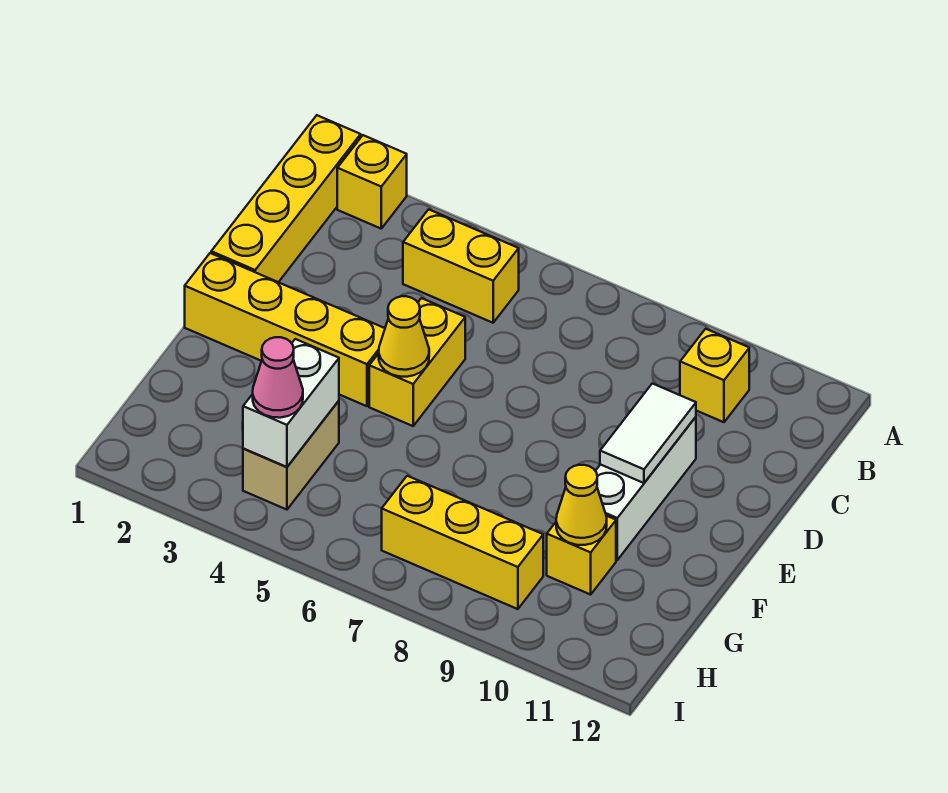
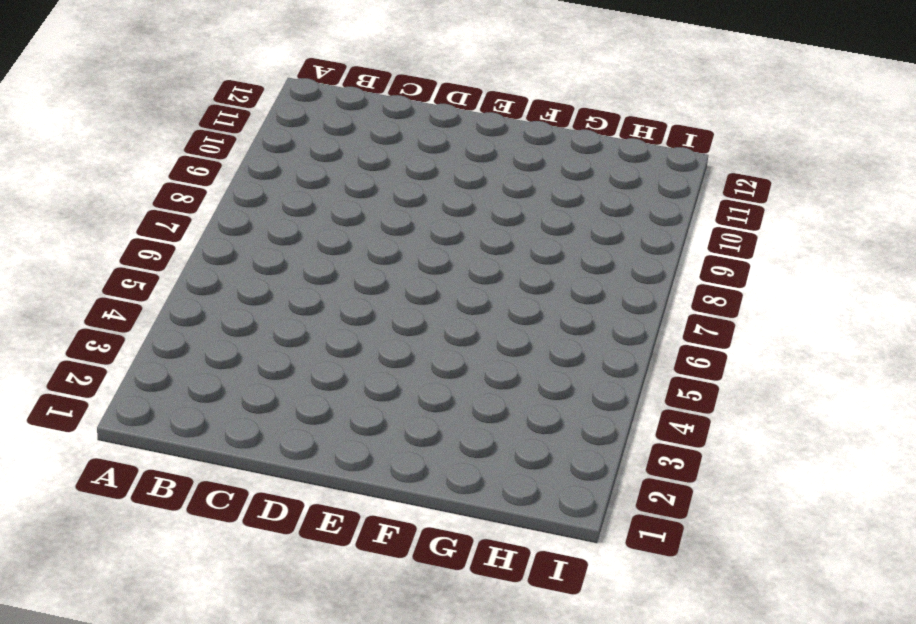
none -> yellow 1x4 brick [211,115,361,282]
none -> yellow 1x1 brick [337,135,407,229]
none -> yellow 1x2 brick [403,209,519,323]

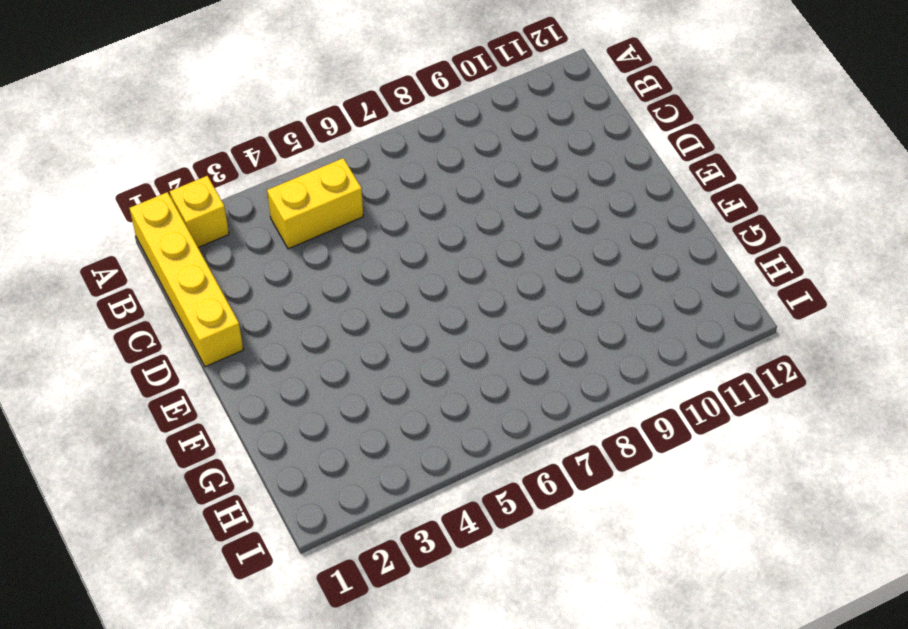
none -> yellow 1x1 brick [680,329,749,422]
none -> yellow 1x2 brick [369,298,465,426]
none -> white 1x3 brick [596,417,696,560]

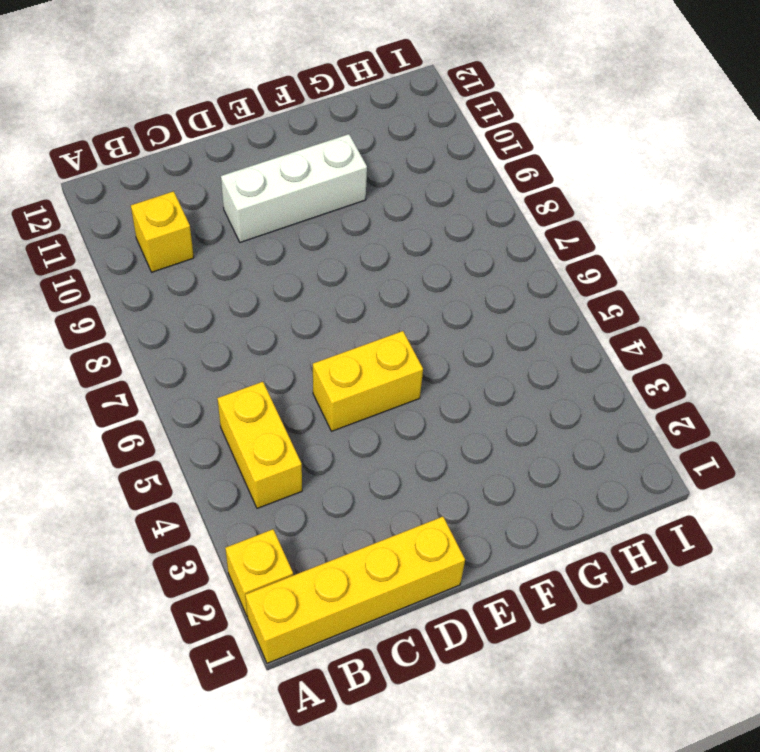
none -> yellow 1x4 brick [185,253,385,406]
none -> tan 1x2 brick [243,401,339,510]
none -> yellow 1x1 brick [547,516,616,595]

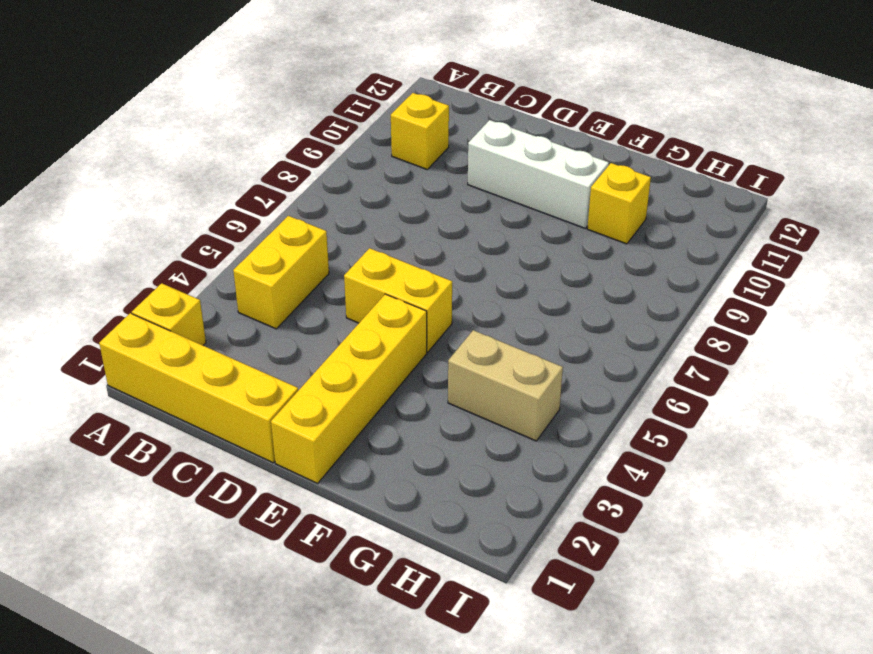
none -> yellow 1x3 brick [382,476,543,609]
none -> white 1x2 tile [600,383,696,483]
none -> yellow 1x1 cone [379,296,429,377]

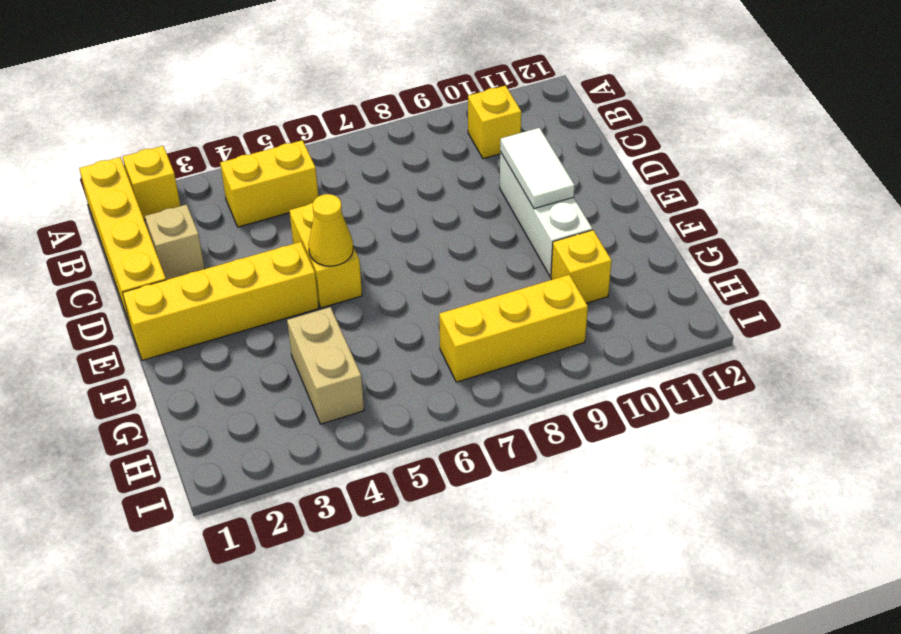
tan 1x1 brick [145,204,205,280] -> none
none -> white 1x2 brick [243,339,339,467]
none -> yellow 1x1 cone [556,465,607,545]
none -> pink 1x1 cone [253,337,303,418]

